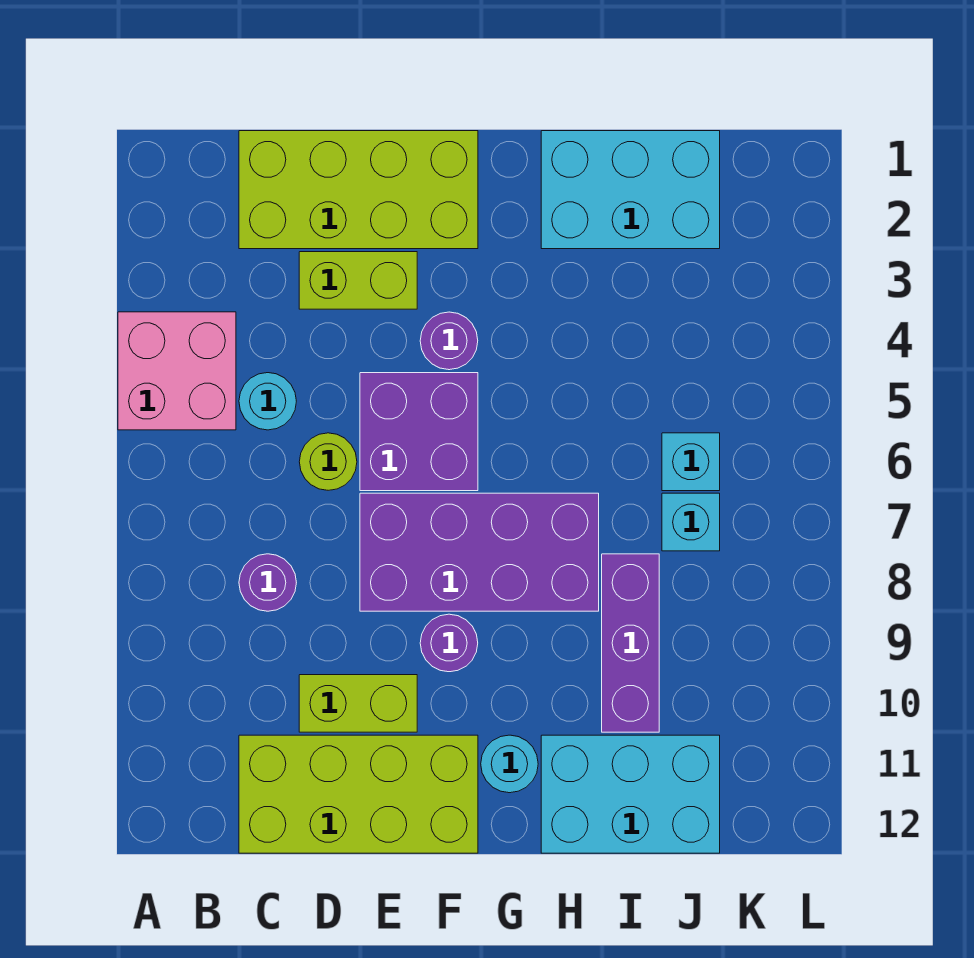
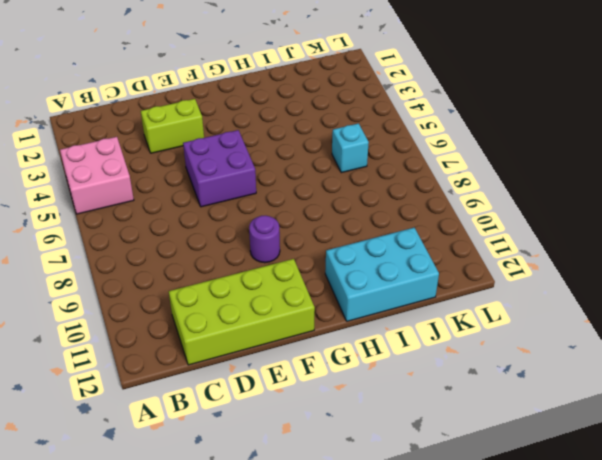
none -> lime 2x4 brick [239,131,478,249]
none -> cyan 1x1 round brick [239,373,296,430]
none -> purple 1x1 round brick [239,554,296,611]

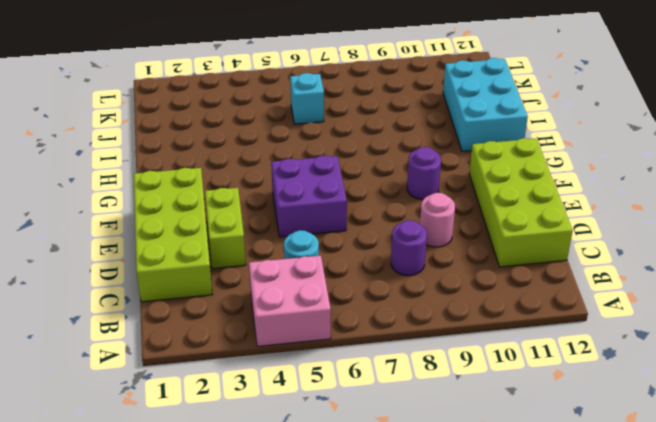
pink 1x1 round brick [420,193,455,247] -> none
none -> lime 1x1 round brick [299,433,357,490]
none -> lime 1x2 brick [299,675,417,732]
none -> purple 2x4 brick [360,493,599,611]

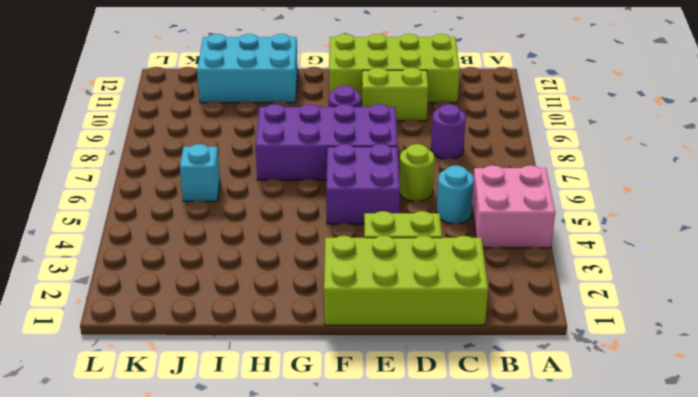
none -> purple 1x1 round brick [420,312,478,370]
none -> cyan 1x1 round brick [481,735,538,793]
none -> cyan 2x3 brick [541,131,720,249]

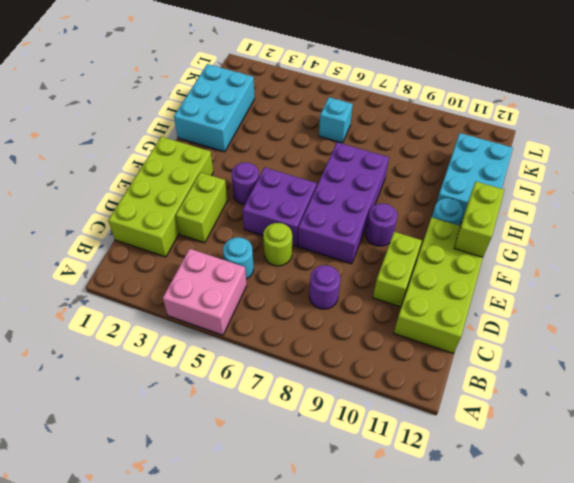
lime 1x2 brick [454,182,504,257] -> none
none -> purple 1x3 brick [602,554,659,732]
none -> cyan 1x1 brick [662,493,720,551]

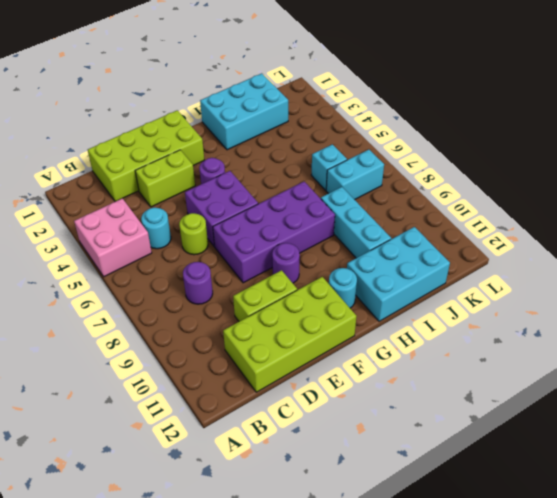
cyan 1x3 brick [321,187,391,258] -> purple 1x3 brick [602,554,659,732]
cyan 1x2 brick [326,150,384,200] -> cyan 1x1 brick [662,493,720,551]

